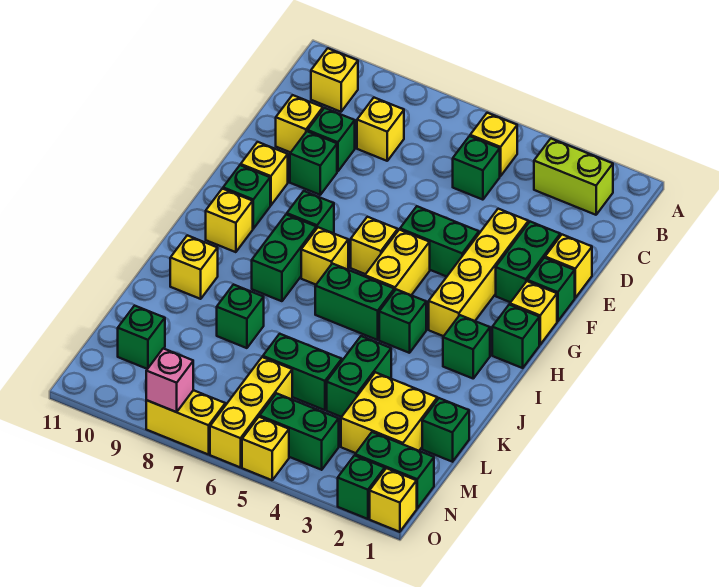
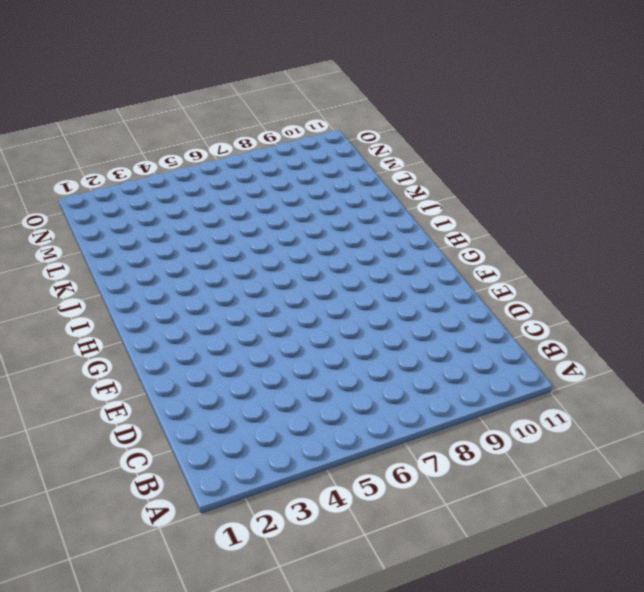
none -> lime 1x2 brick [534,139,613,215]
none -> yellow 1x1 brick [470,113,517,176]
none -> yellow 1x1 brick [311,48,358,112]
none -> green 1x1 brick [453,136,500,200]

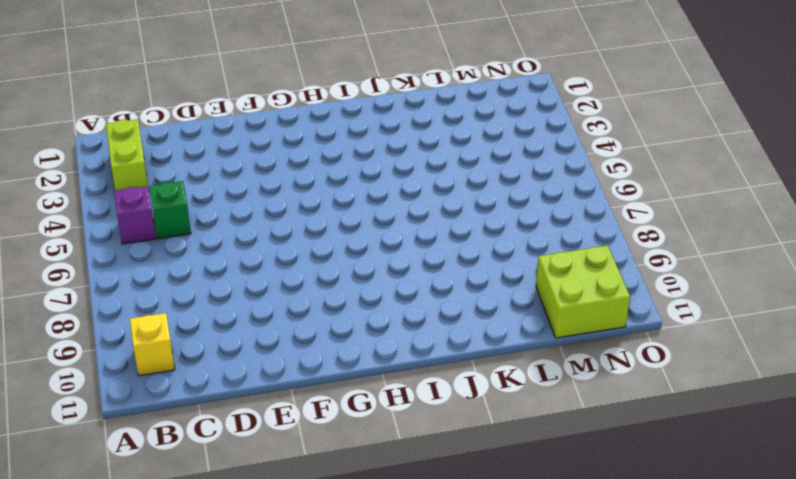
purple 1x1 brick [114,186,156,244] -> yellow 1x1 brick [470,113,517,176]
lime 2x2 brick [536,245,630,338] -> green 1x1 brick [118,306,165,369]
none -> yellow 1x1 brick [357,98,404,161]
none -> green 1x1 brick [308,108,355,171]
none -> yellow 1x1 brick [276,95,323,152]
none -> yellow 1x1 brick [545,235,592,298]

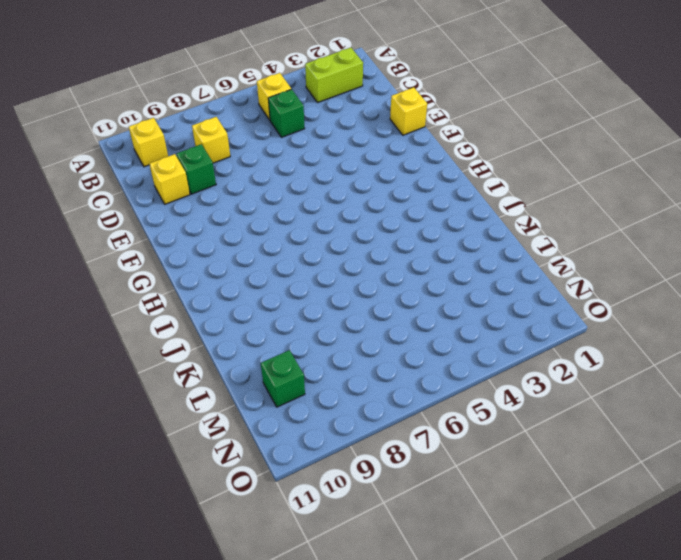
none -> green 1x2 brick [496,222,560,302]
none -> yellow 1x4 brick [429,209,528,336]
none -> green 1x1 brick [290,131,337,195]
none -> green 1x1 brick [528,258,575,321]

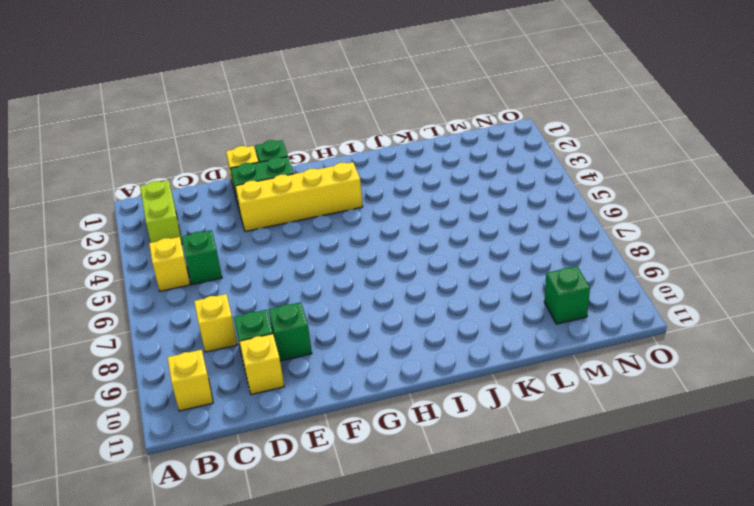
none -> green 1x2 brick [400,206,479,277]
none -> yellow 1x1 brick [241,142,288,205]
none -> yellow 1x1 brick [510,281,557,345]
none -> yellow 1x2 brick [365,230,430,295]

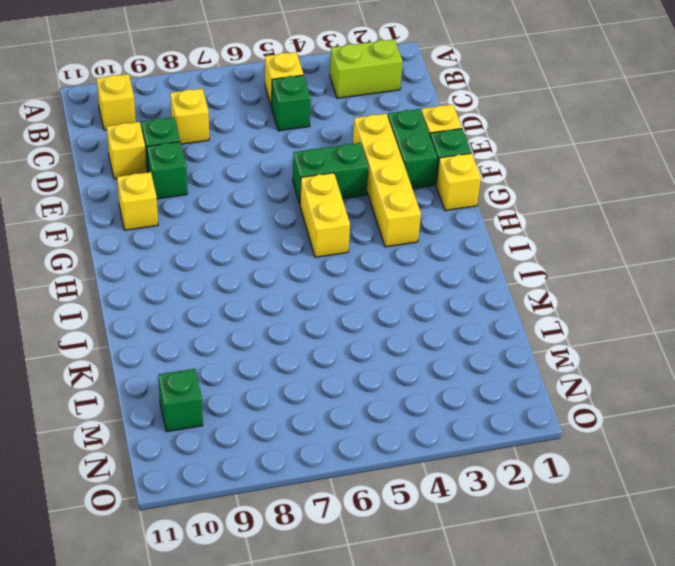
none -> yellow 1x1 brick [351,217,398,274]
none -> green 1x1 brick [287,191,334,233]
none -> green 1x1 brick [223,165,270,229]
none -> green 1x1 brick [492,305,539,368]

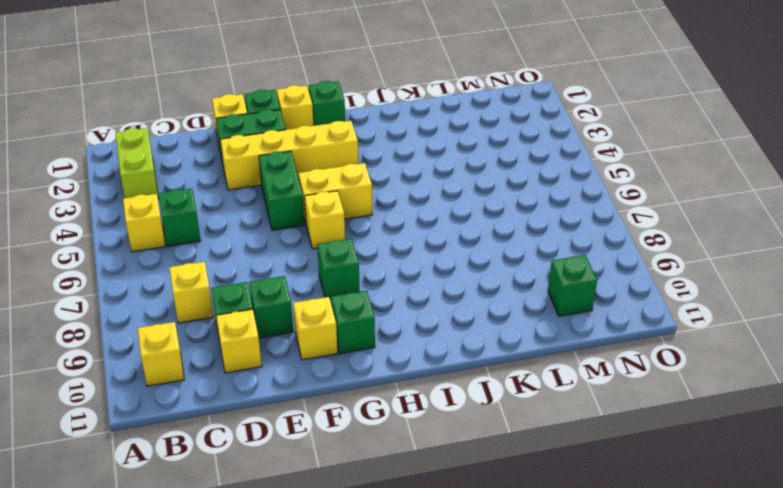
none -> yellow 1x1 brick [301,227,348,285]
none -> green 1x2 brick [252,214,316,301]
none -> yellow 1x1 brick [206,189,253,252]
none -> green 1x1 brick [443,315,490,378]

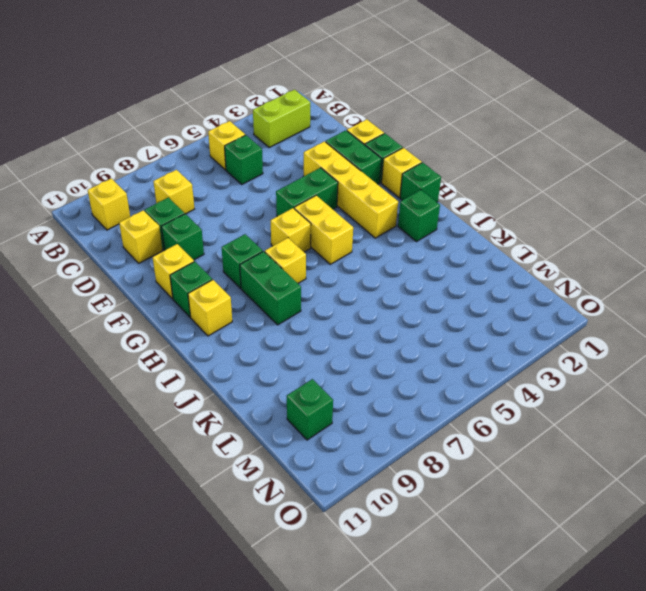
none -> green 1x1 brick [379,289,426,353]
none -> green 1x2 brick [315,264,394,340]
none -> yellow 1x1 brick [170,235,218,299]
none -> green 1x2 brick [327,336,391,417]

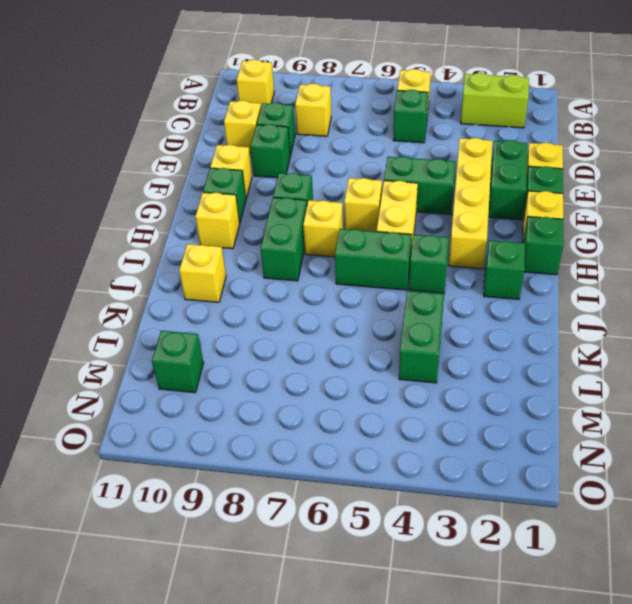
none -> green 1x1 brick [217,284,264,348]
none -> green 1x1 brick [422,398,469,462]
none -> yellow 2x2 brick [341,372,437,453]
none -> green 1x2 brick [263,334,342,410]

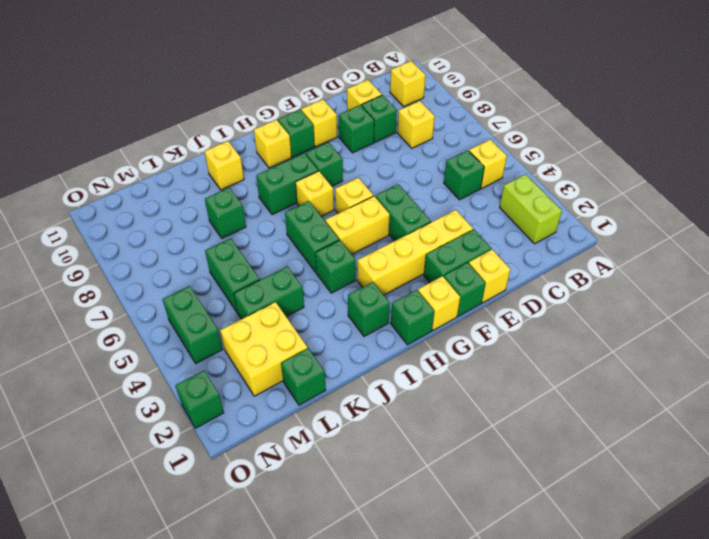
none -> yellow 1x3 brick [210,357,292,468]
none -> green 1x1 brick [118,306,165,369]
none -> green 1x2 brick [355,432,434,508]
none -> yellow 1x1 brick [370,468,417,532]

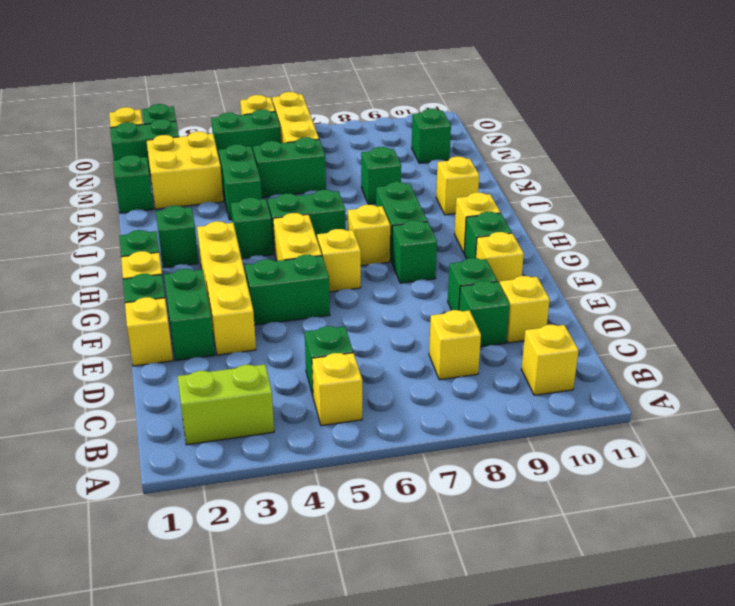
none -> yellow 1x2 brick [146,390,225,455]
none -> pink 1x1 brick [146,348,193,412]

